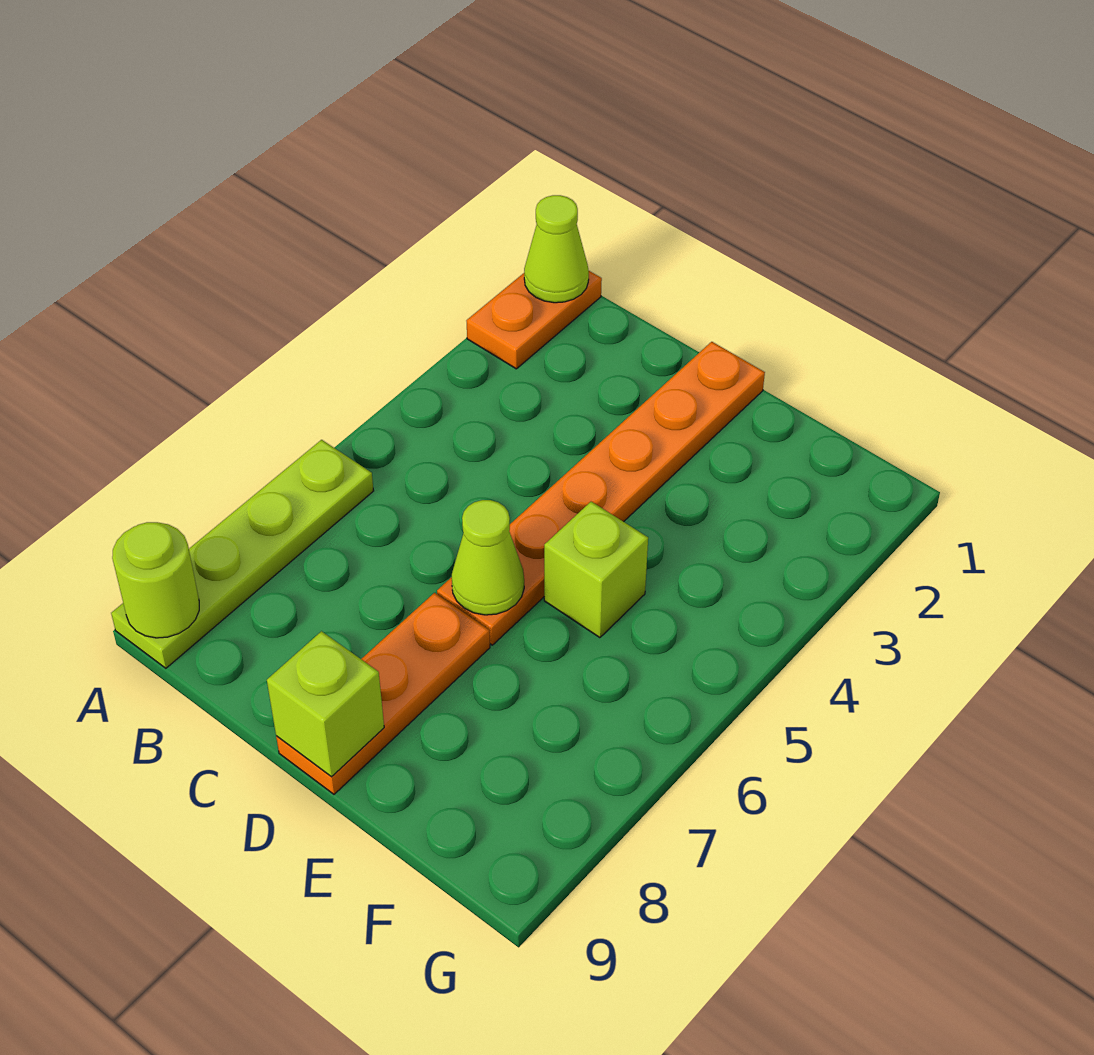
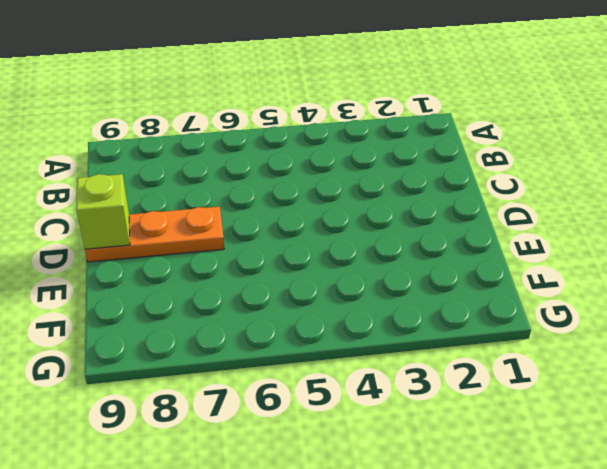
none -> orange 1x2 plate [466,271,602,369]
none -> lime 1x4 plate [111,440,374,668]

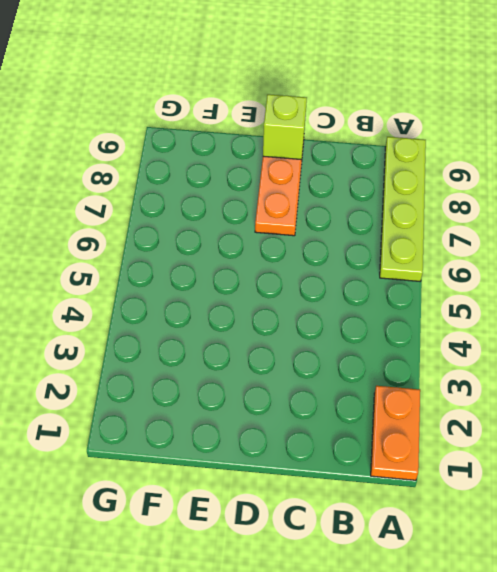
none -> orange 1x6 plate [437,342,765,645]
none -> lime 1x1 brick [544,502,648,638]

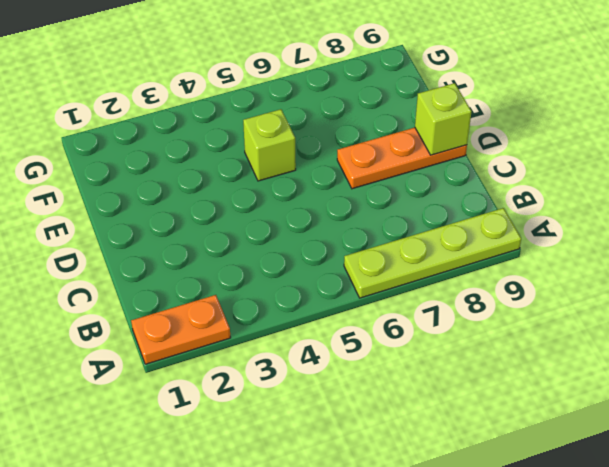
none -> orange 1x6 plate [437,342,765,645]
none -> lime 1x1 cone [524,195,589,303]

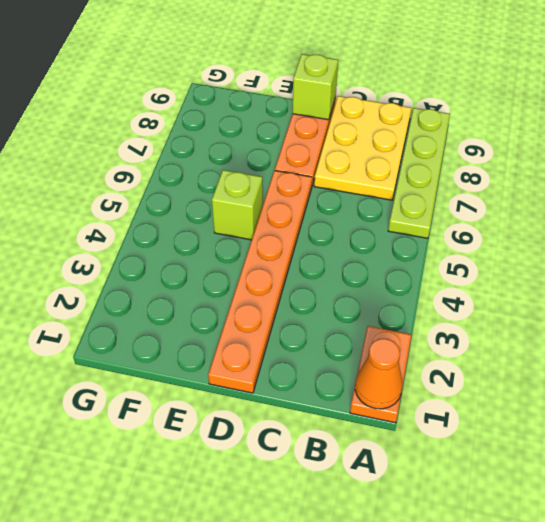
orange 1x1 cone [355,339,402,409] -> lime 1x1 cone [524,195,589,303]
yellow 2x3 plate [314,96,411,200] -> none
none -> lime 1x1 round brick [112,522,199,638]
none -> lime 1x1 cone [452,500,524,615]

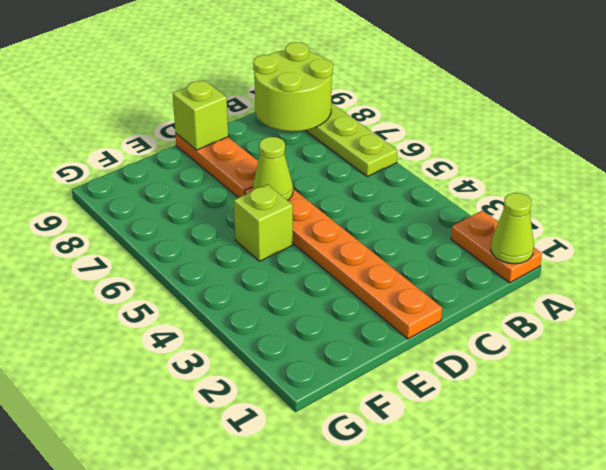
lime 2x2 round brick [253,42,333,131] -> lime 1x1 round brick [112,522,199,638]

